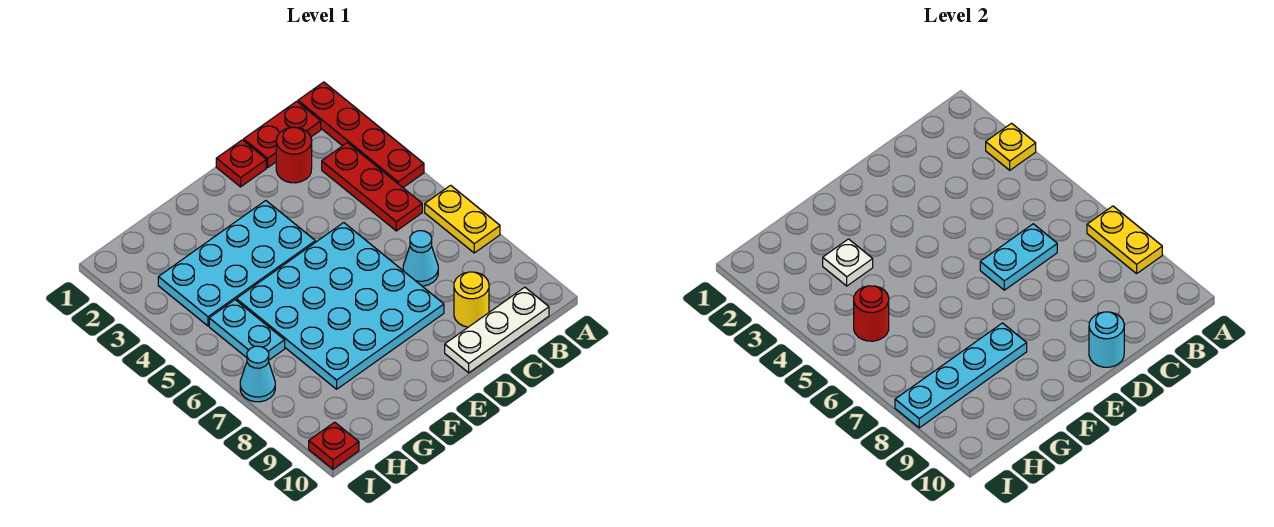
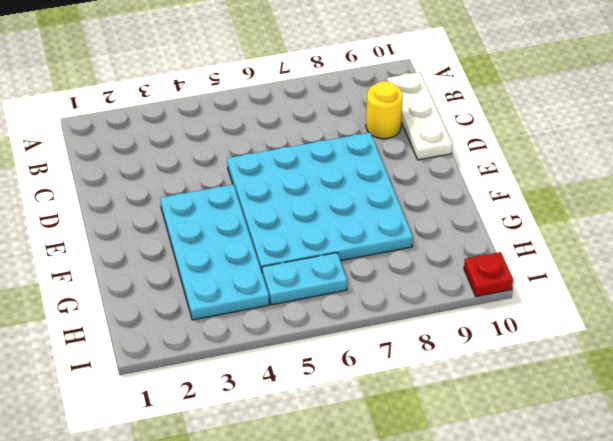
none -> red 1x4 plate [298,82,424,187]
none -> yellow 1x2 plate [425,185,500,253]
none -> red 1x2 plate [244,101,321,167]

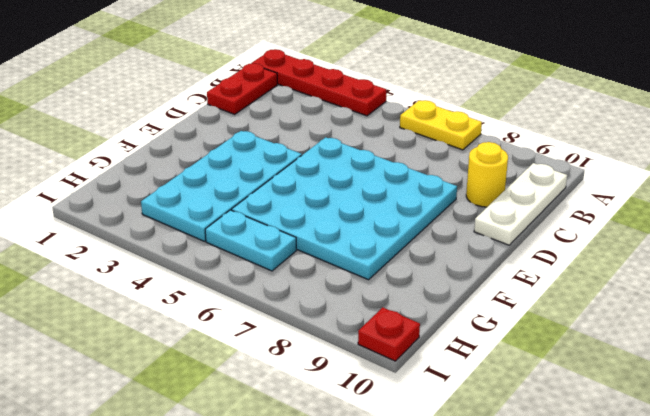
none -> red 1x3 plate [322,143,422,231]
none -> red 1x1 round brick [276,127,312,183]
none -> cyan 1x1 cone [403,231,438,286]

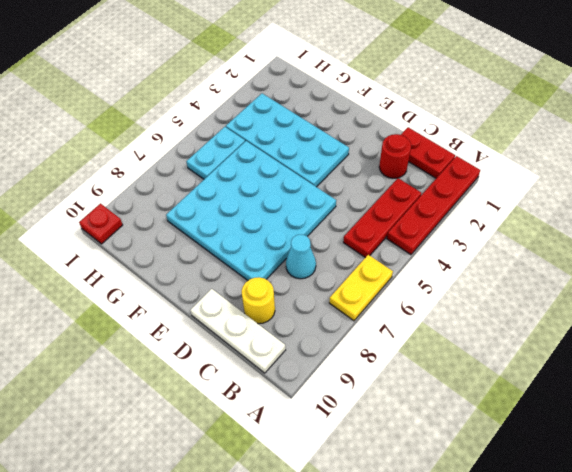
none -> red 1x1 plate [216,140,266,187]
none -> cyan 1x1 cone [240,346,275,402]
none -> yellow 1x1 plate [986,123,1036,170]

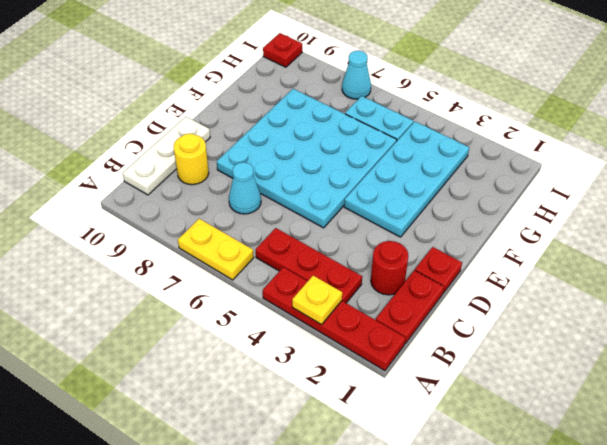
none -> yellow 1x2 plate [1087,206,1162,274]
none -> cyan 1x2 plate [980,224,1057,290]
none -> cyan 1x1 round brick [1089,312,1124,367]

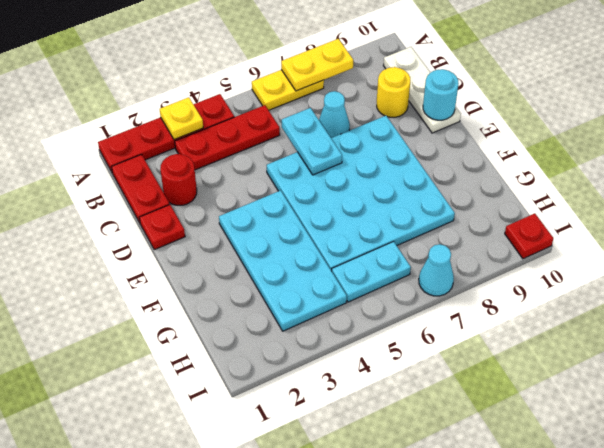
none -> cyan 1x4 plate [895,323,1027,428]
none -> white 1x1 plate [823,239,873,286]
none -> red 1x1 round brick [854,286,889,341]

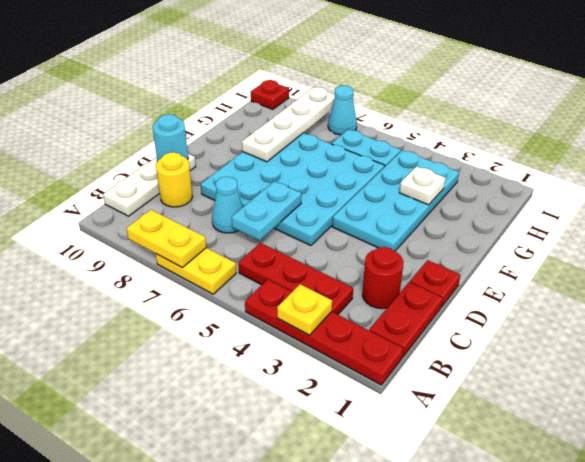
white 1x4 plate [242,87,335,162] -> cyan 1x4 plate [895,323,1027,428]
none -> red 1x1 round brick [854,286,889,341]

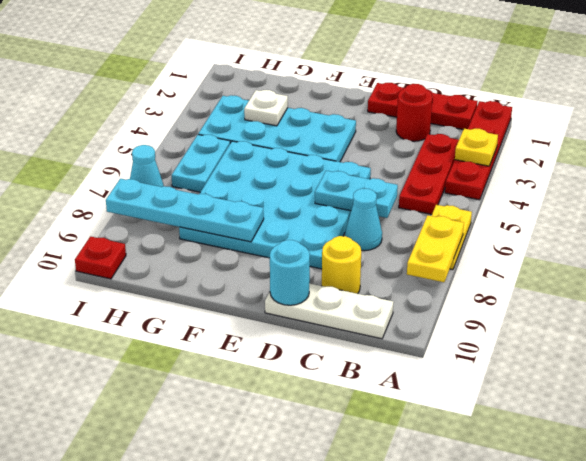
none -> red 1x1 round brick [854,286,889,341]

